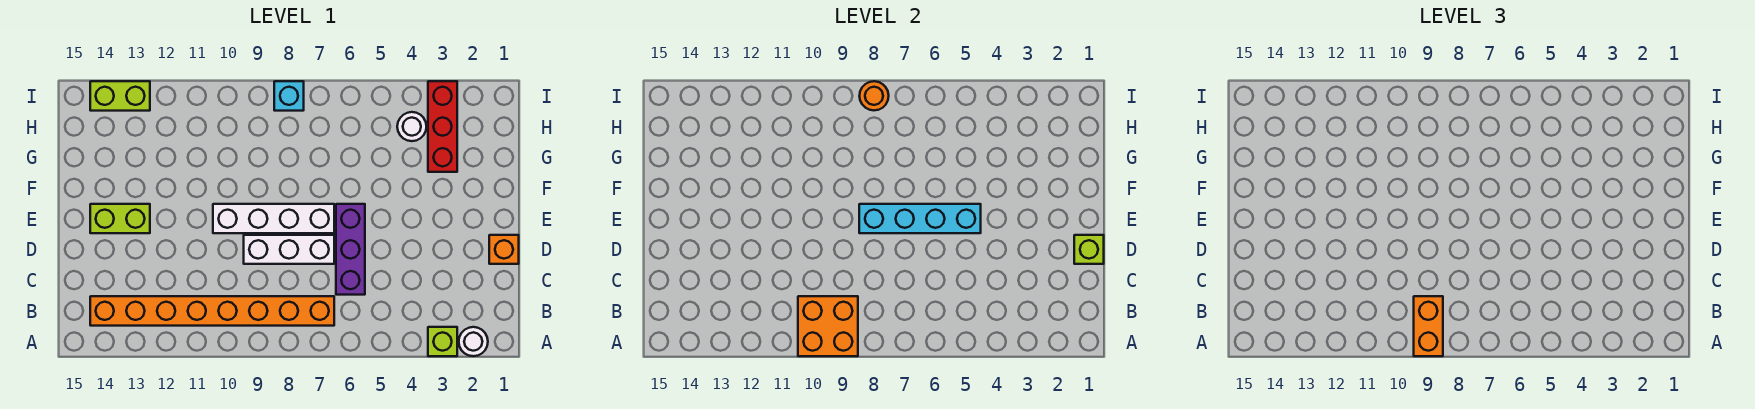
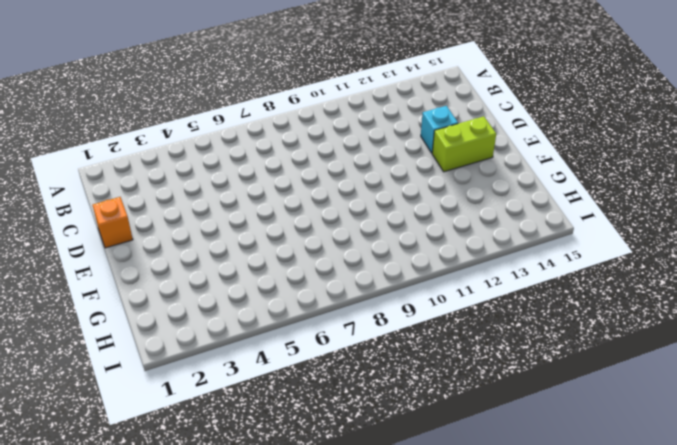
cyan 1x1 brick [421,106,458,153] -> cyan 1x1 brick moved to [274,81,304,111]
none -> white 1x1 round brick [459,327,488,356]
none -> lime 1x1 brick [428,327,457,356]
none -> orange 1x8 brick [90,296,334,326]

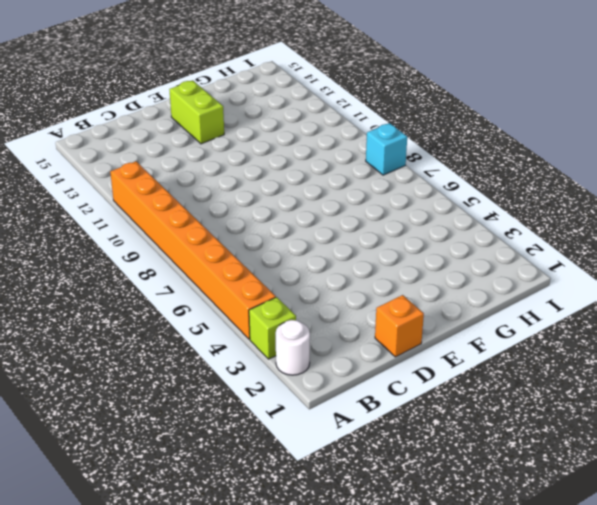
orange 1x8 brick [110,161,276,339] -> orange 1x8 brick moved to [90,296,334,326]
none -> purple 1x3 brick [336,204,365,295]
none -> white 1x3 brick [244,235,334,264]
none -> white 1x4 brick [213,204,334,233]

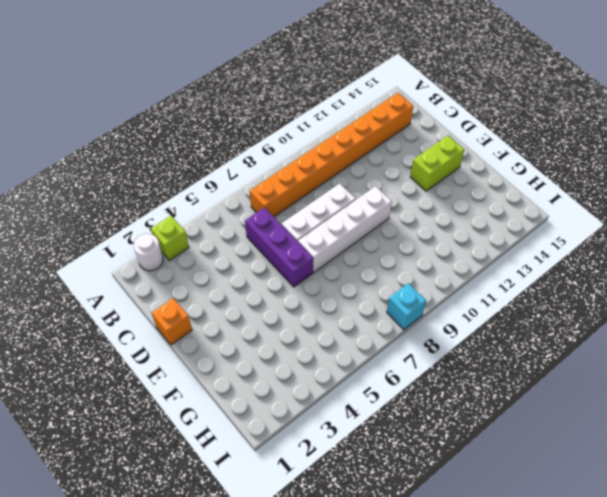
none -> red 1x3 brick [428,81,457,172]
none -> white 1x1 round brick [397,112,427,141]
none -> lime 1x2 brick [90,81,150,111]

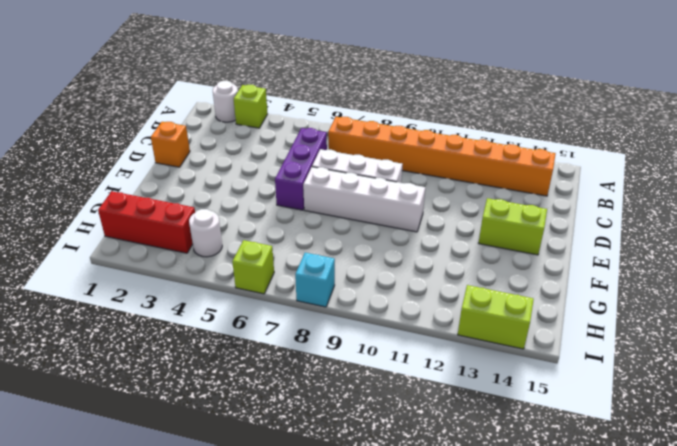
red 1x3 brick [98,191,195,253] -> red 1x3 brick turned to [428,81,457,172]
lime 1x1 brick [232,240,274,294] -> lime 1x1 brick moved to [1074,235,1104,264]
none -> orange 2x2 brick [798,296,858,356]
none -> cyan 1x4 brick [859,204,981,233]
none -> orange 1x1 round brick [860,81,889,110]

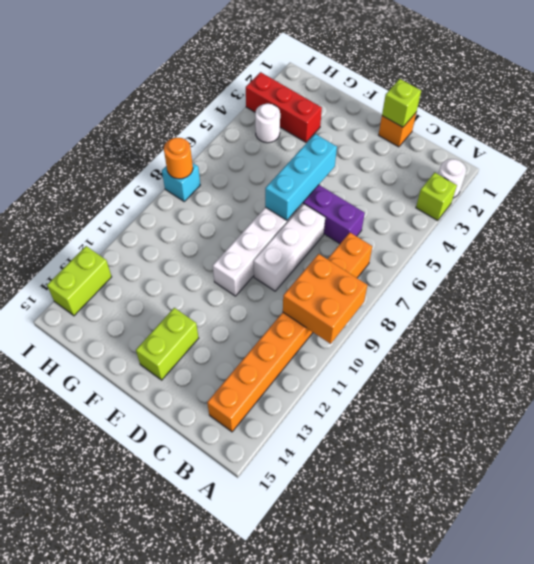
cyan 1x3 brick [265,134,337,220] -> cyan 1x4 brick [859,204,981,233]
none -> orange 1x2 brick [1414,296,1443,356]

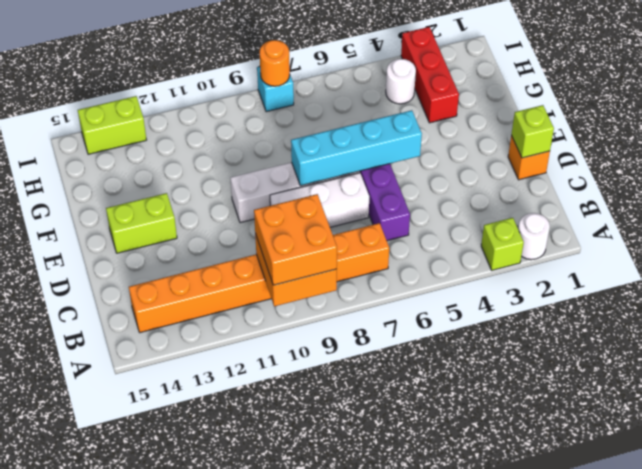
orange 2x2 brick [254,194,337,285] -> orange 1x2 brick [1414,296,1443,356]

